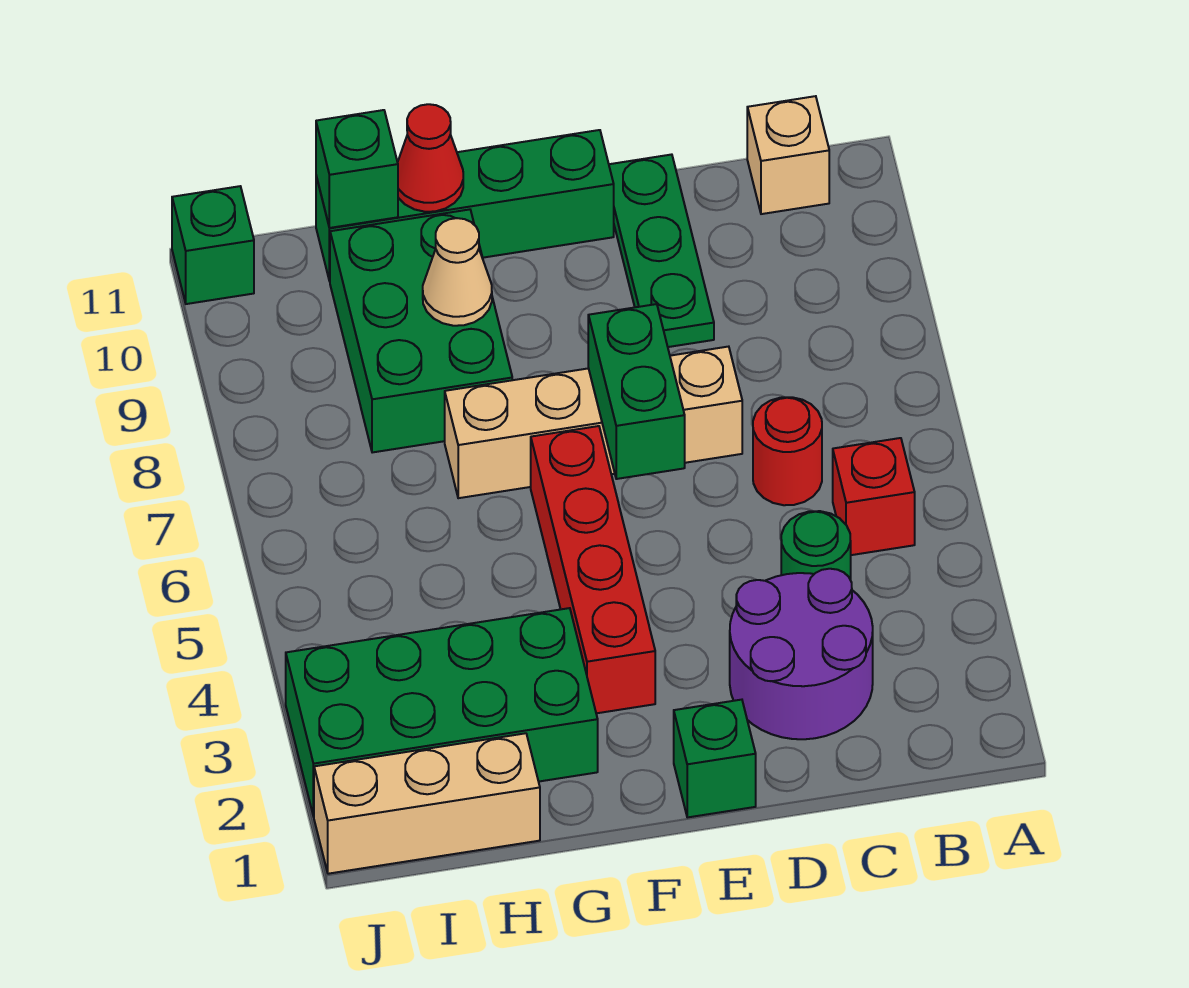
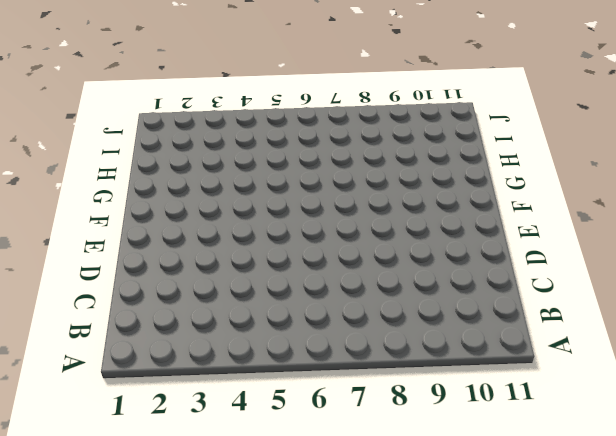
none -> red 1x1 brick [833,438,915,555]
none -> tan 1x1 brick [747,96,829,214]
none -> purple 2x2 round brick [730,569,873,739]

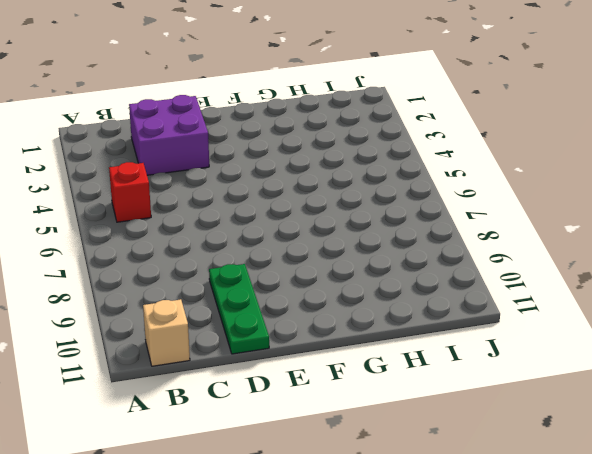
purple 2x2 brick [129,95,209,175] -> purple 2x2 round brick [730,569,873,739]
none -> green 1x1 round brick [781,511,851,580]
none -> red 1x1 round brick [753,397,822,505]
none -> tan 1x4 brick [445,347,742,498]

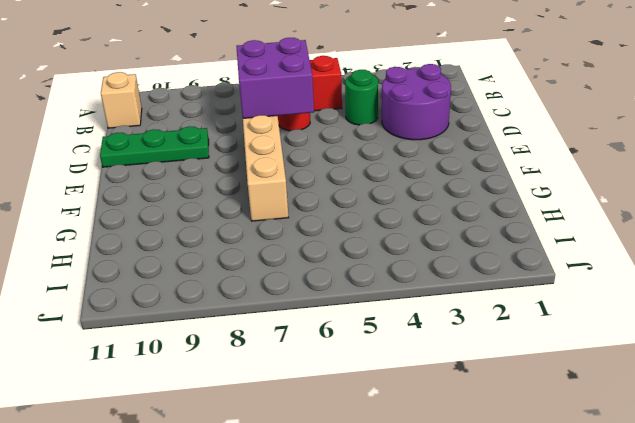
purple 2x2 brick [236,38,314,118] -> none
none -> green 1x1 brick [674,700,756,817]
none -> green 1x4 brick [316,130,614,281]
none -> red 1x4 brick [531,426,655,713]

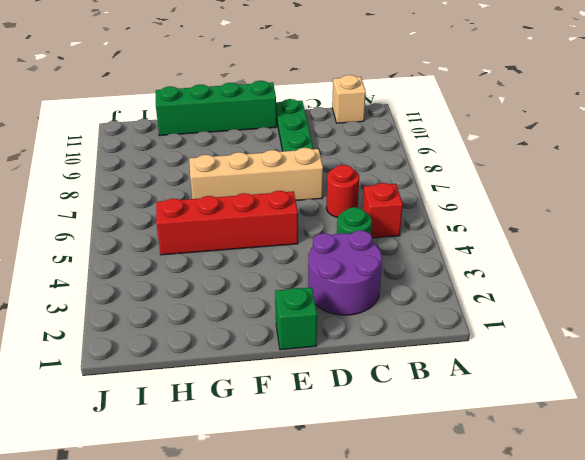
red 1x4 brick [156,191,298,255] -> red 1x4 brick turned to [531,426,655,713]
none -> green 2x4 brick [286,608,598,817]
none -> green 2x3 brick [330,209,512,453]
none -> tan 1x3 brick [314,733,540,874]

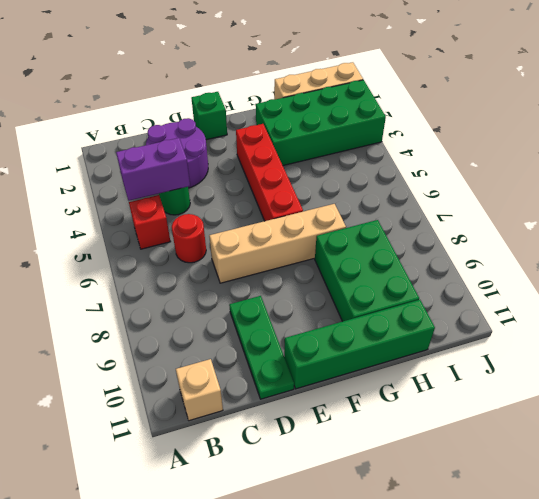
purple 1x2 brick [116,138,190,201] -> none
none -> green 1x1 brick [172,186,254,304]
none -> green 1x2 brick [588,304,685,479]
none -> tan 1x1 cone [423,218,492,326]

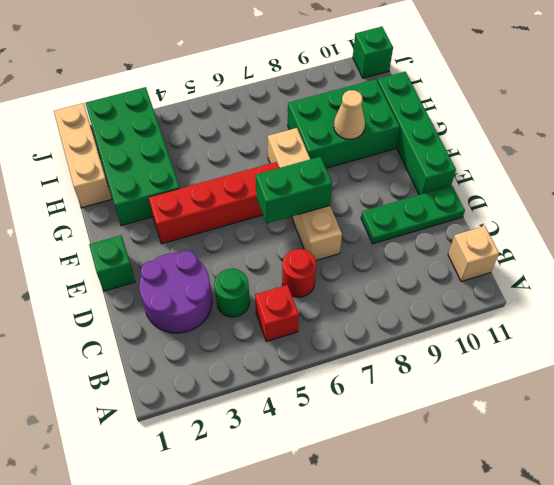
none -> red 1x1 cone [398,104,463,212]
none -> green 1x1 brick [316,110,398,228]

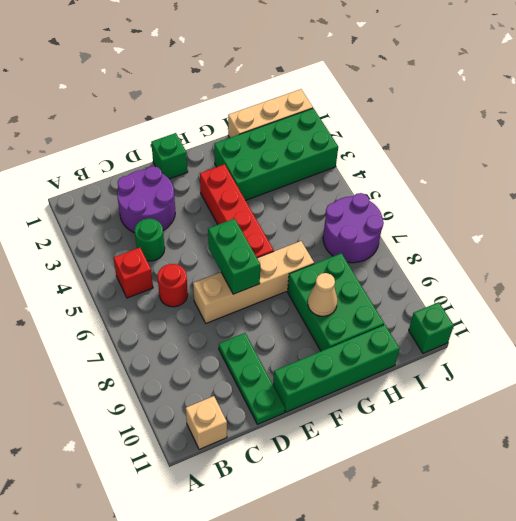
purple 2x2 round brick [323,193,384,263] -> none
none -> red 1x1 cone [398,104,463,212]
none -> green 1x1 brick [316,110,398,228]

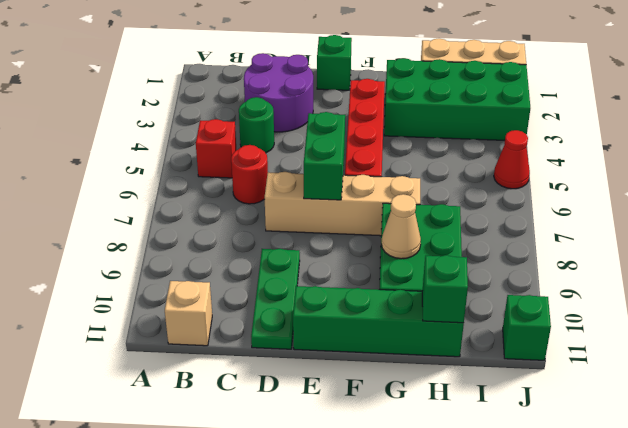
red 1x1 cone [494,130,530,189] -> red 1x1 cone moved to [398,104,463,212]

